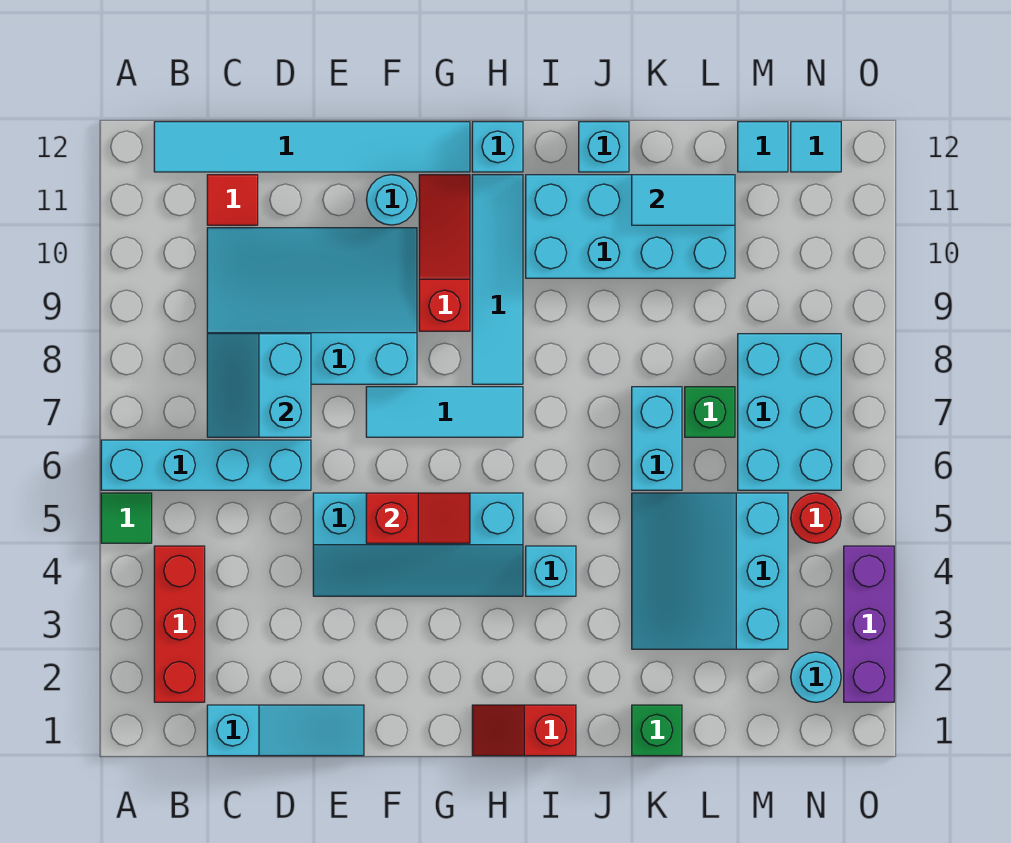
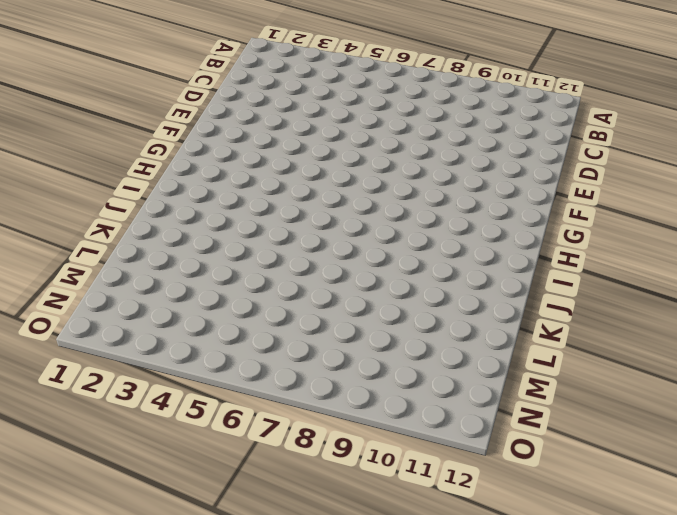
none -> green 1x1 tile [101,493,152,543]
none -> cyan 1x4 brick [101,440,311,490]
none -> red 1x3 brick [154,546,205,702]
none -> cyan 1x6 tile [154,122,470,172]

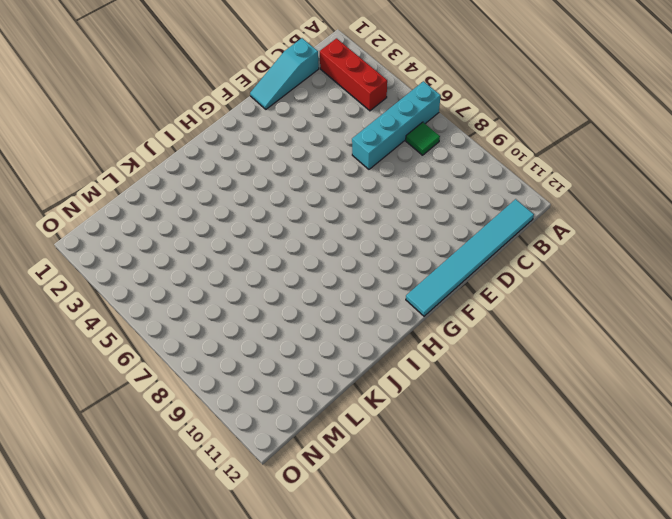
green 1x1 tile [406,122,440,155] -> green 1x1 tile moved to [101,493,152,543]
none -> cyan 3x4 slope [207,228,417,384]
none -> red 1x1 tile [207,175,258,225]
none -> cyan 2x4 slope [313,493,523,596]
none -> cyan 1x3 tile [366,387,523,437]

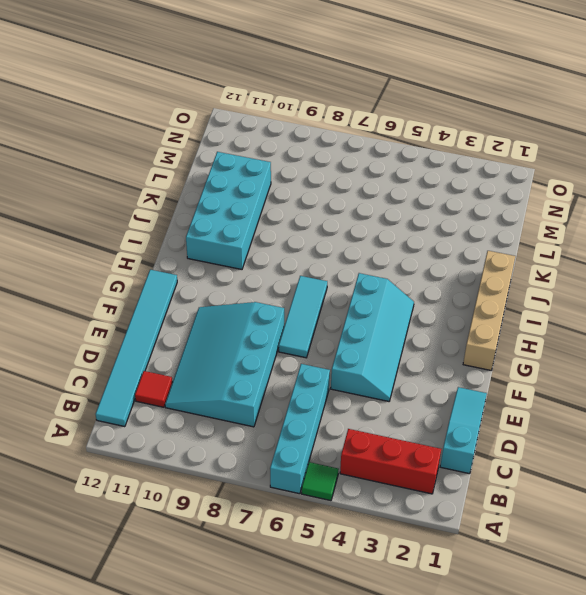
tan 1x4 brick [463,251,515,370] -> red 1x2 slope [472,705,576,756]
none -> cyan 1x1 round brick [366,175,417,225]
none -> red 1x3 slope [419,175,470,331]
none -> cyan 1x4 tile [472,175,523,384]
none -> cyan 1x1 brick [472,122,523,172]

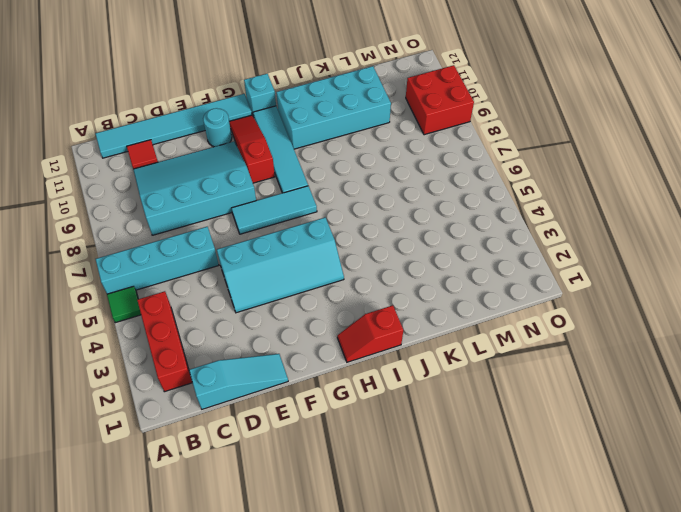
red 2x2 brick [406,65,474,135] -> none
none -> cyan 1x1 brick [526,546,576,596]
none -> cyan 1x1 brick [579,122,629,172]
none -> green 1x1 brick [632,705,682,756]
none -> cyan 3x3 slope [632,493,788,649]

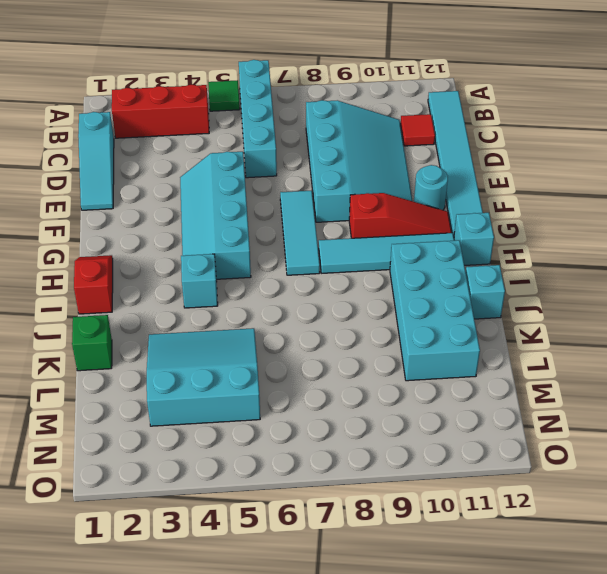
none -> cyan 1x2 brick [632,387,682,490]
none -> green 1x1 brick [685,387,735,437]
none -> cyan 2x3 brick [738,334,841,490]
none -> cyan 1x1 tile [738,122,788,172]

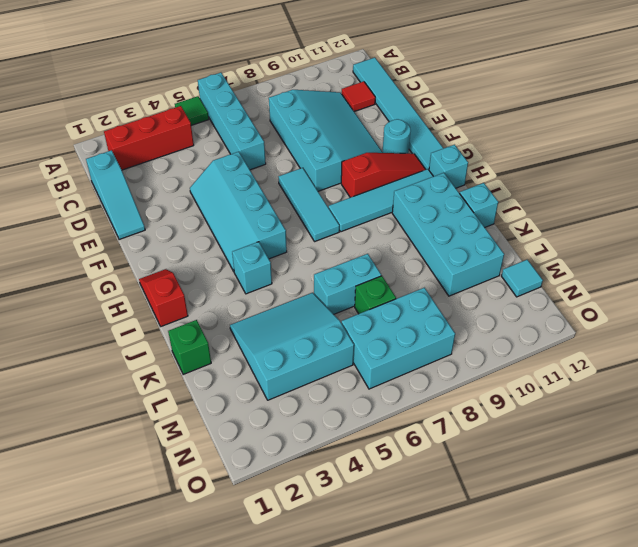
none -> cyan 1x1 round brick [791,652,841,702]
none -> red 1x1 round brick [791,493,841,543]
none -> cyan 1x1 tile [791,122,841,172]
none -> purple 1x3 brick [844,546,894,702]

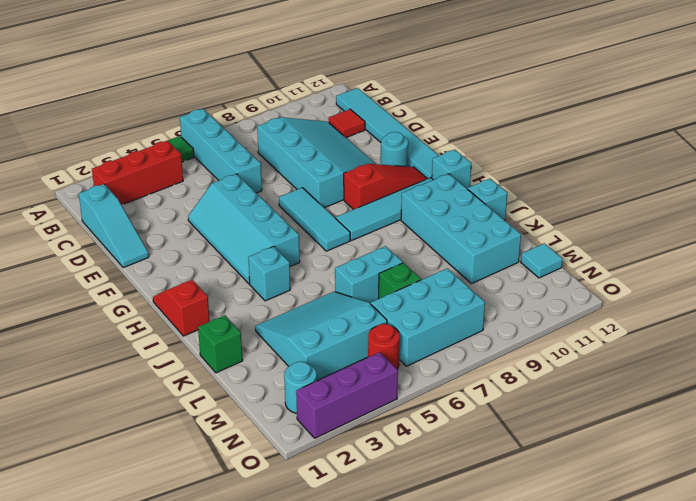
none -> cyan 1x1 tile [791,122,841,172]
none -> cyan 2x2 slope [207,334,311,437]
none -> red 1x2 slope [366,493,470,543]
none -> cyan 1x2 tile [632,175,735,225]

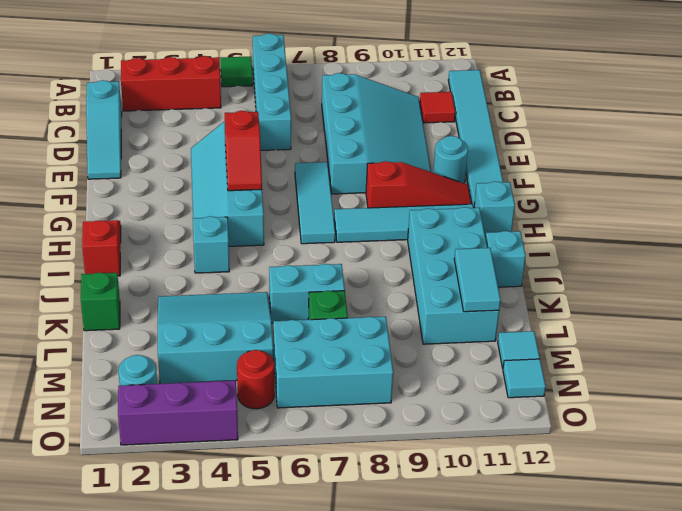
none -> cyan 2x2 slope [207,334,311,437]

